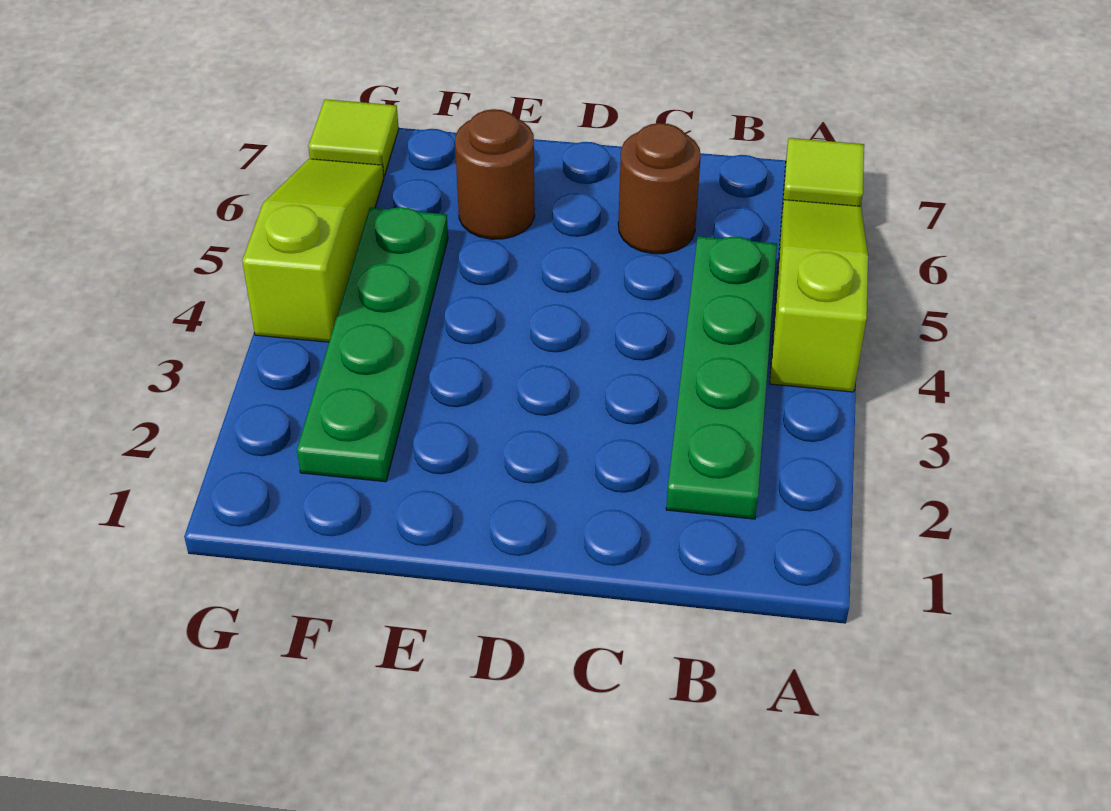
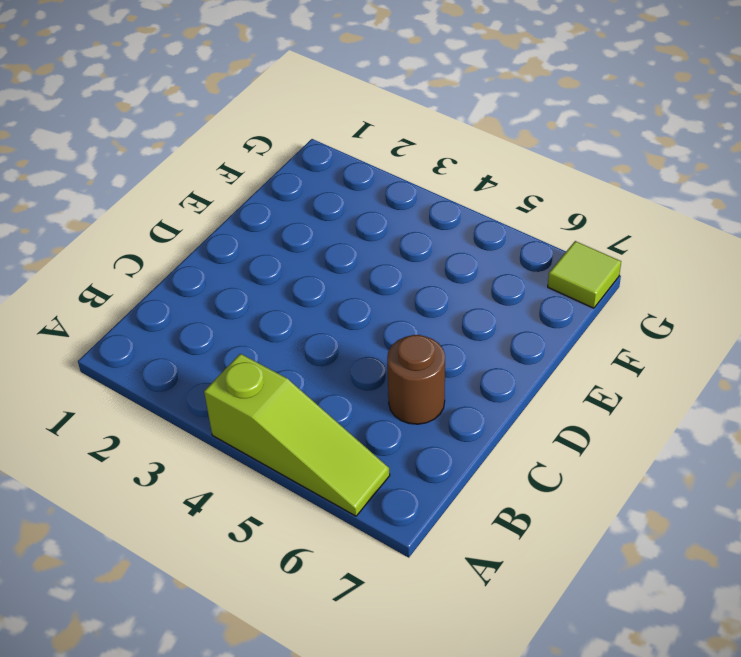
none -> lime 1x1 tile [783,138,864,206]
none -> green 1x4 plate [666,237,777,519]

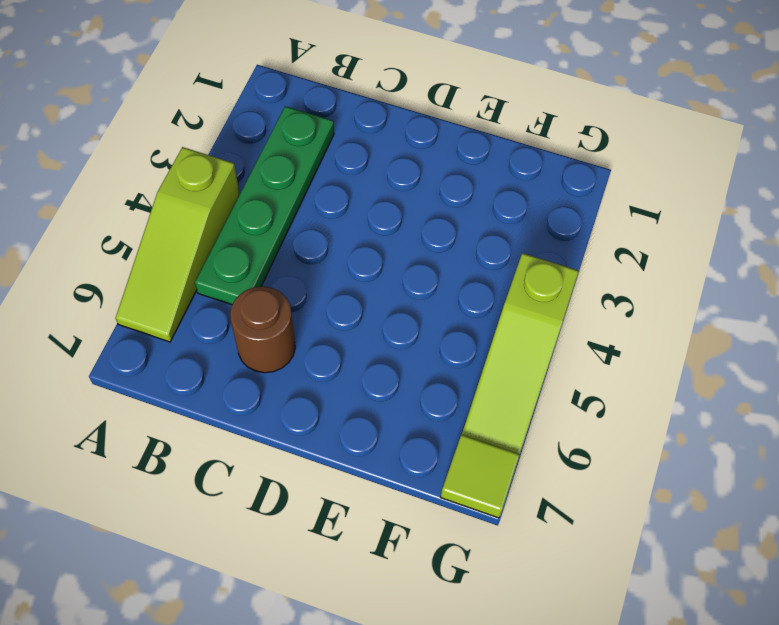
none -> lime 1x1 tile [783,138,864,206]
none -> brown 1x1 round brick [455,109,535,239]

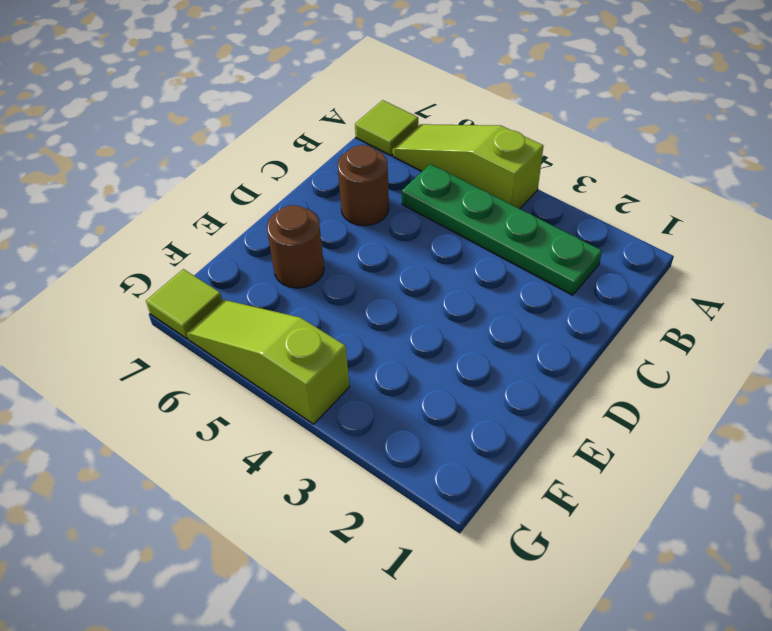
none -> green 1x4 plate [297,207,448,482]

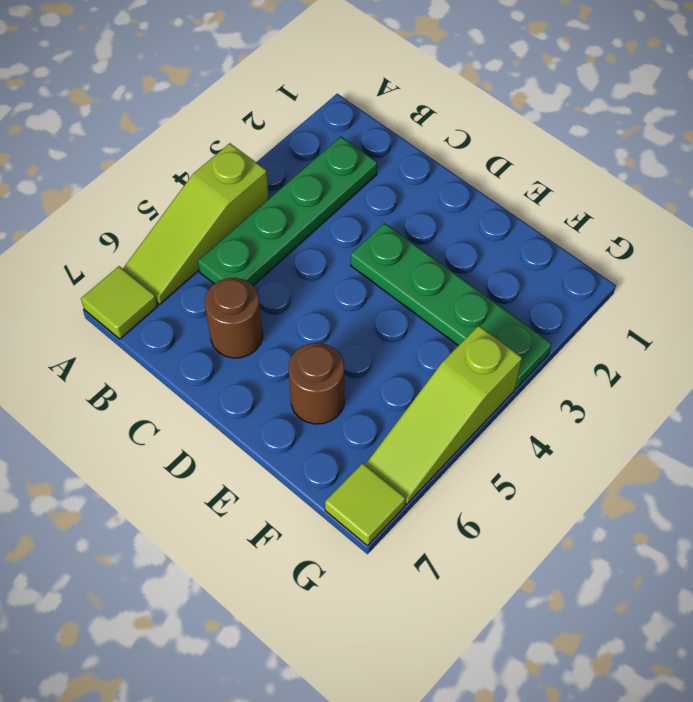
green 1x4 plate [351,223,552,388] -> green 1x4 plate turned to [297,207,448,482]

